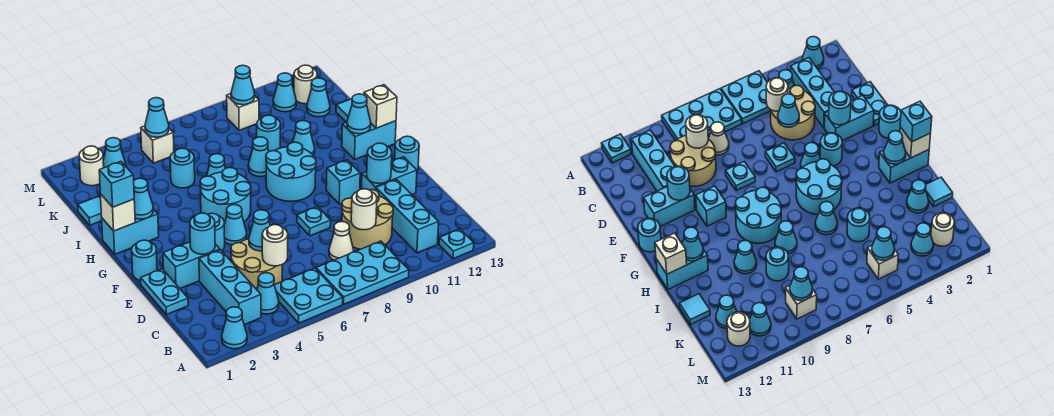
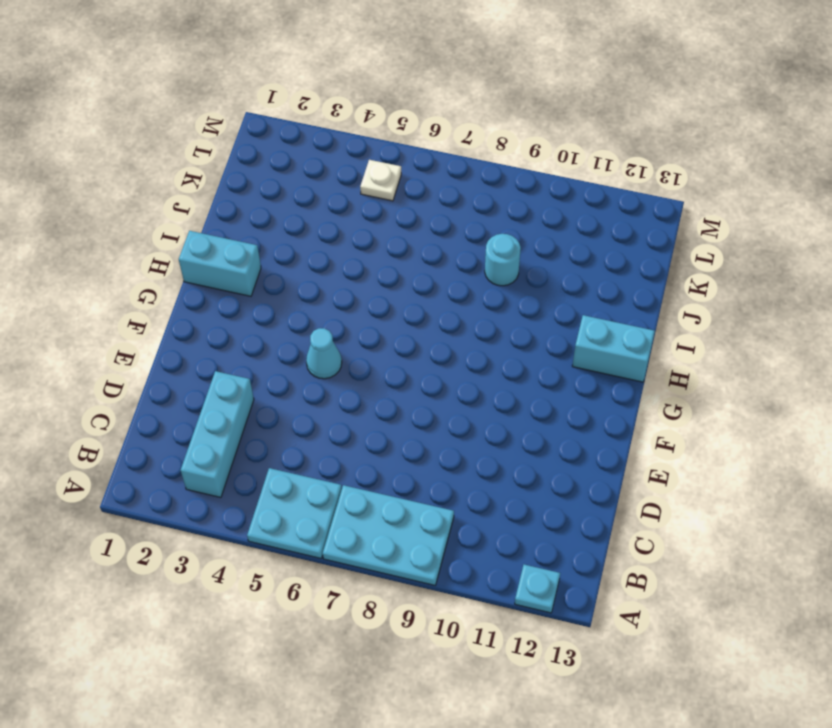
white 1x1 plate [360,160,401,201] -> white 1x1 brick [141,126,174,163]
none -> cyan 1x1 cone [222,307,247,349]
none -> cyan 1x1 cone [257,273,279,314]
none -> cyan 1x3 brick [376,179,439,253]
none -> tan 2x2 round brick [231,239,282,290]

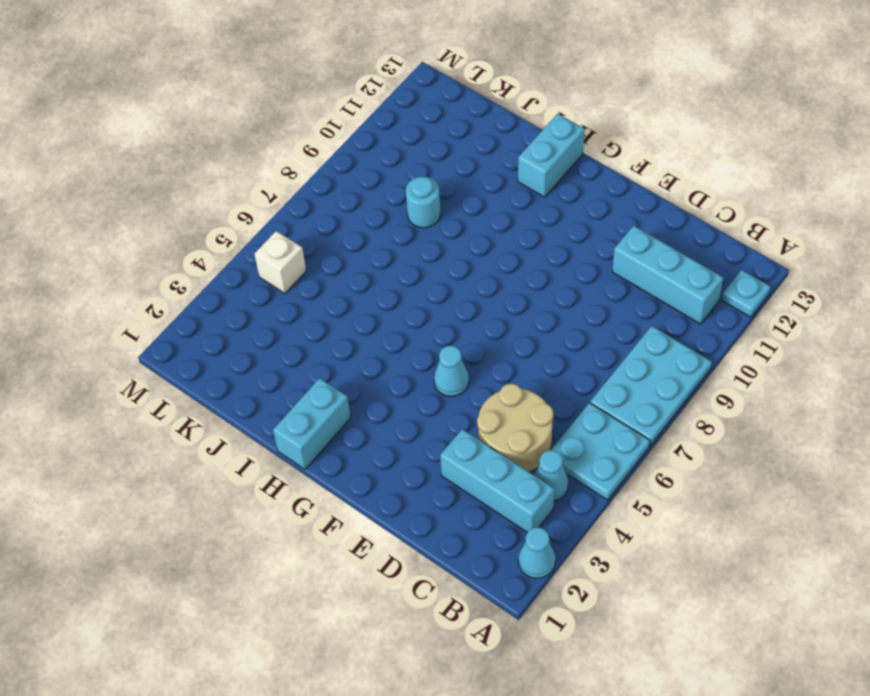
none -> white 1x1 cone [329,222,354,260]
none -> tan 2x2 round brick [342,190,393,249]
none -> cyan 1x2 plate [141,269,188,315]
none -> cyan 1x2 brick [163,242,220,288]

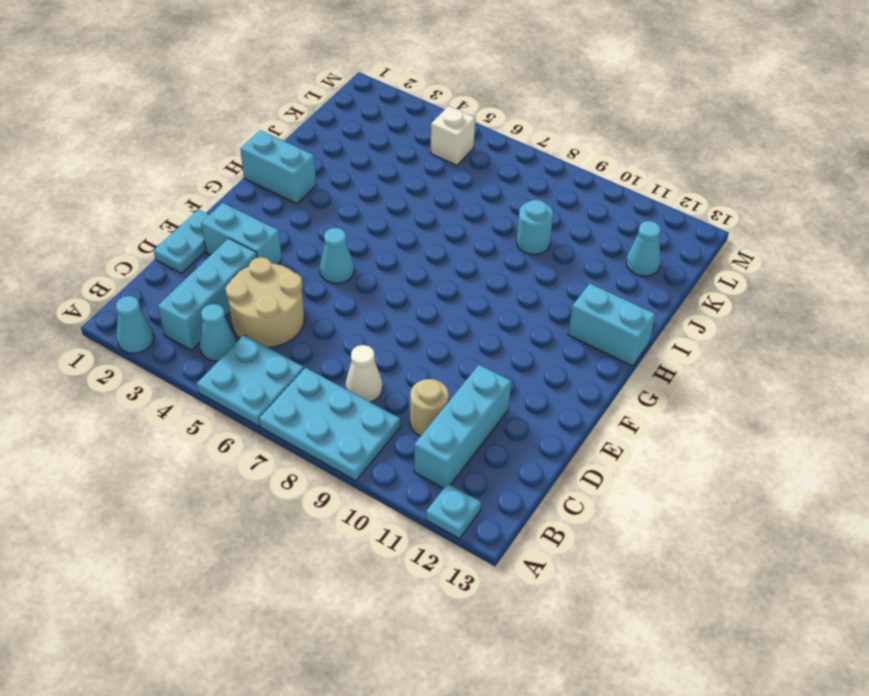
tan 1x1 round brick [410,379,449,436] -> tan 2x2 round brick [342,190,393,249]
none -> cyan 1x1 plate [765,143,795,172]
none -> cyan 1x1 plate [297,207,331,236]
none -> cyan 1x2 brick [362,157,417,194]
none -> cyan 1x1 round brick [132,240,157,281]

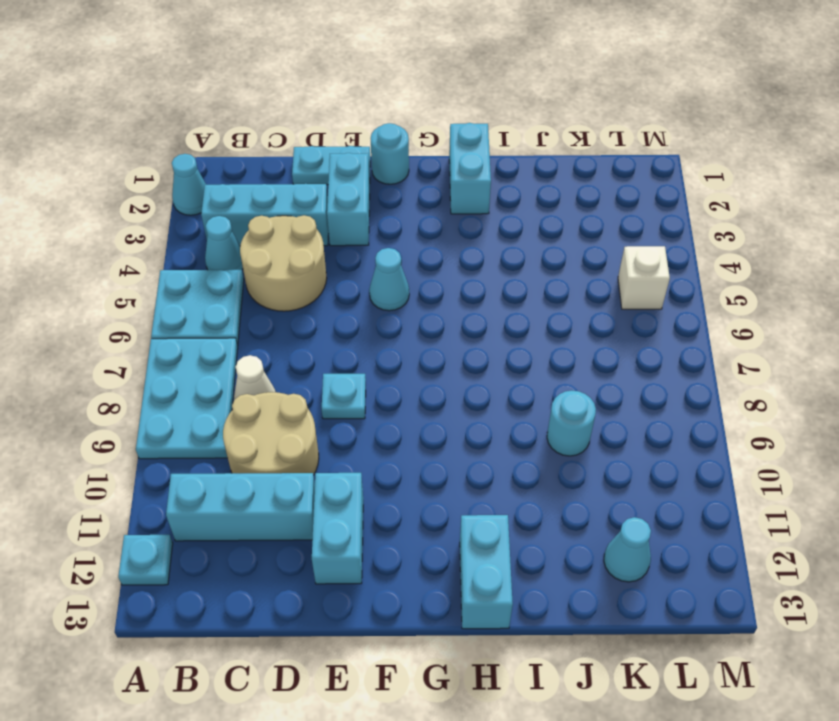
none -> cyan 1x1 plate [765,143,795,172]
none -> cyan 1x1 round brick [208,213,225,251]
none -> cyan 1x1 brick [326,160,360,204]
none -> cyan 1x1 round brick [395,136,419,171]

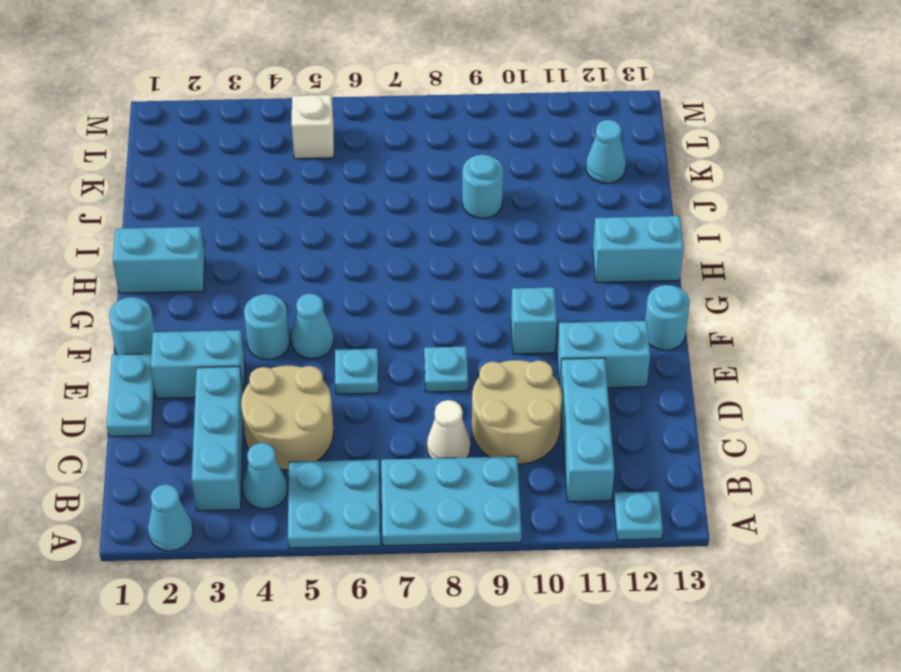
none -> cyan 2x2 round brick [200,168,251,224]
none -> cyan 2x2 round brick [266,142,316,201]
none -> cyan 1x1 cone [207,154,226,176]
none -> cyan 1x1 cone [248,137,269,177]

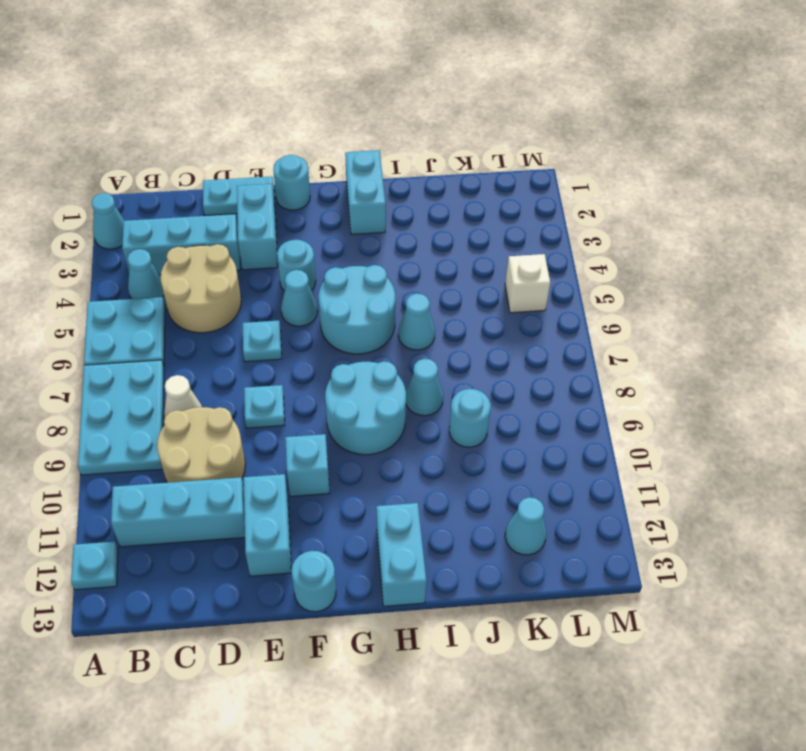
none -> cyan 1x1 cone [293,121,315,156]
none -> cyan 1x1 tile [78,196,102,225]
none -> cyan 1x1 cone [907,180,929,213]
none -> cyan 1x1 round brick [170,148,195,188]

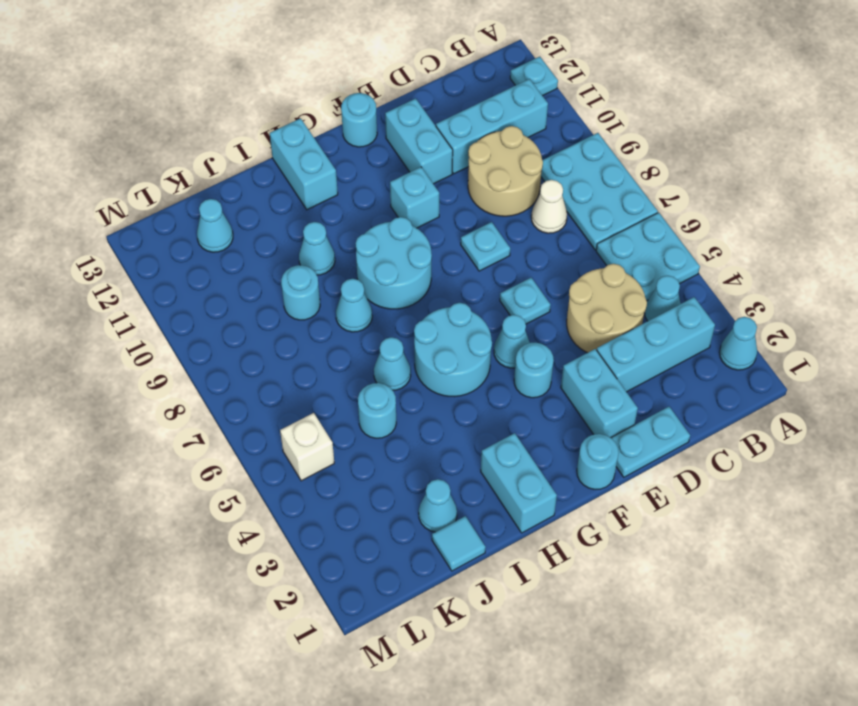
none -> cyan 1x1 tile [336,99,352,122]
none -> white 1x1 round brick [79,146,104,186]
none -> cyan 1x1 cone [103,138,126,168]
none -> white 1x1 brick [227,94,259,130]

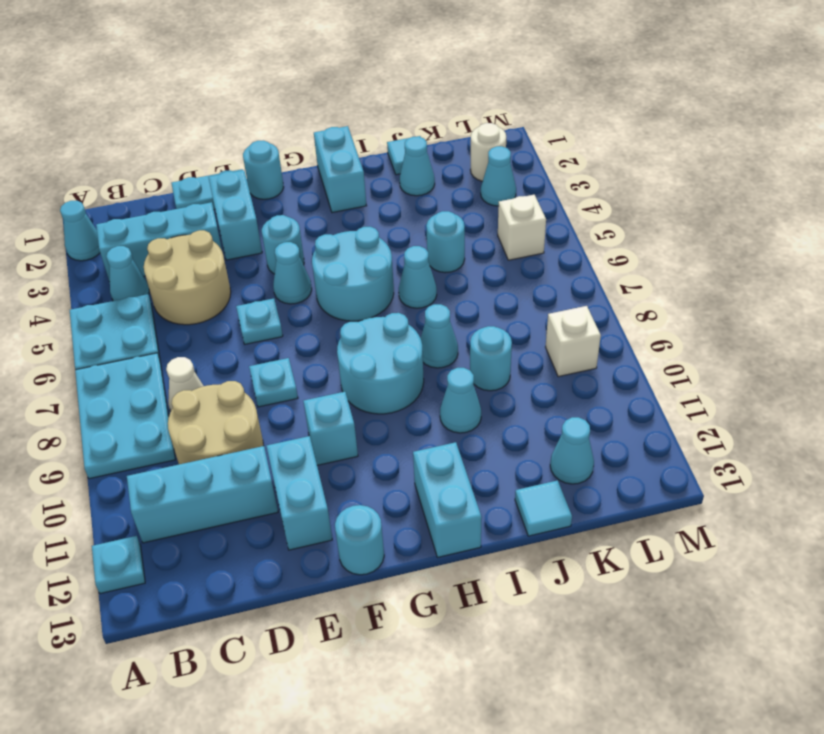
none -> cyan 1x1 cone [273,73,296,112]
none -> white 1x1 round brick [294,65,317,104]
none -> white 1x1 round brick [262,225,288,266]
none -> white 1x1 round brick [351,189,377,230]

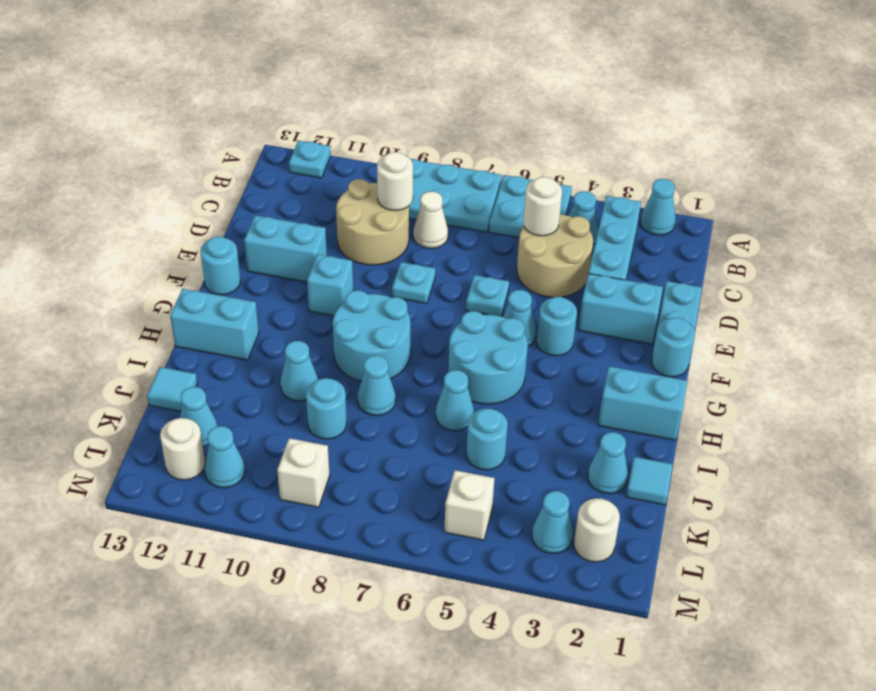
none -> cyan 1x3 brick [376,179,439,253]
none -> cyan 1x1 cone [249,210,270,251]
none -> cyan 1x1 round brick [190,213,215,254]
none -> cyan 1x1 round brick [367,143,392,184]

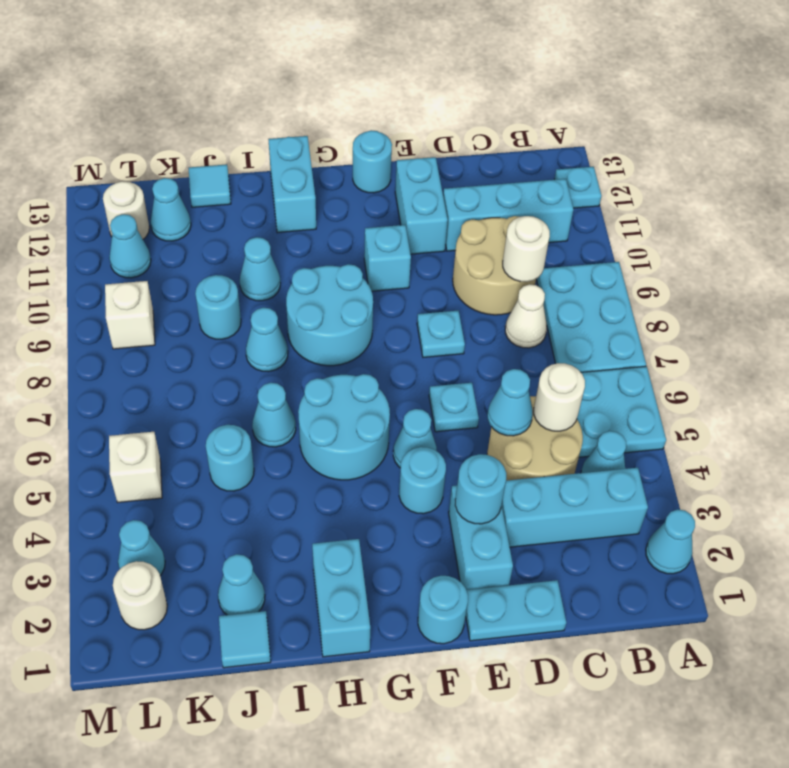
none -> cyan 1x1 round brick [367,143,392,184]
none -> white 1x1 brick [100,194,135,231]
none -> cyan 1x1 cone [134,178,153,219]
none -> cyan 1x1 cone [347,94,371,134]

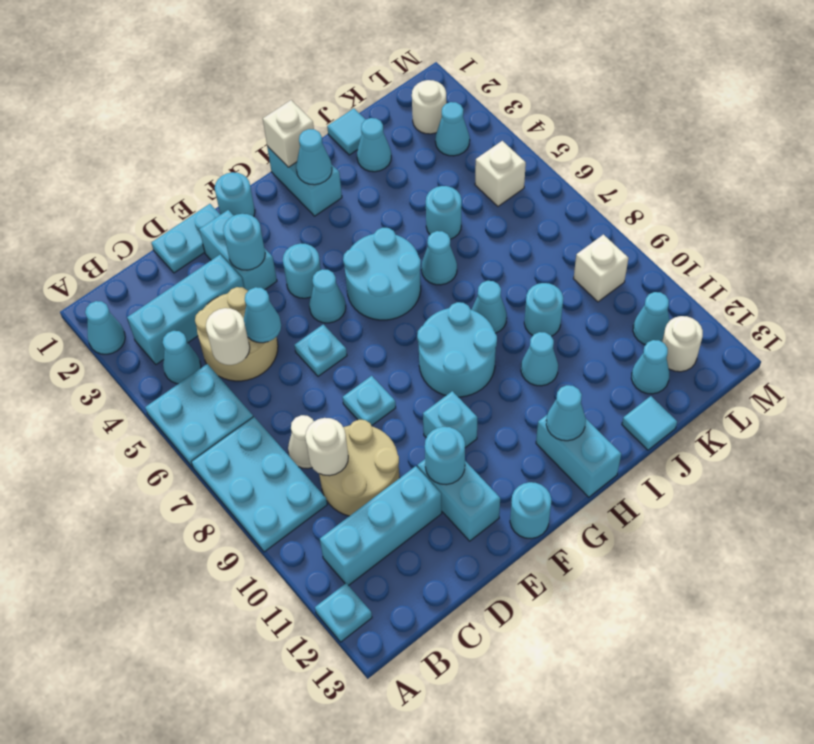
none -> white 1x1 brick [364,85,397,128]
none -> cyan 1x1 cone [145,98,169,137]
none -> cyan 1x1 cone [231,65,255,105]
none -> cyan 1x1 brick [99,162,134,207]

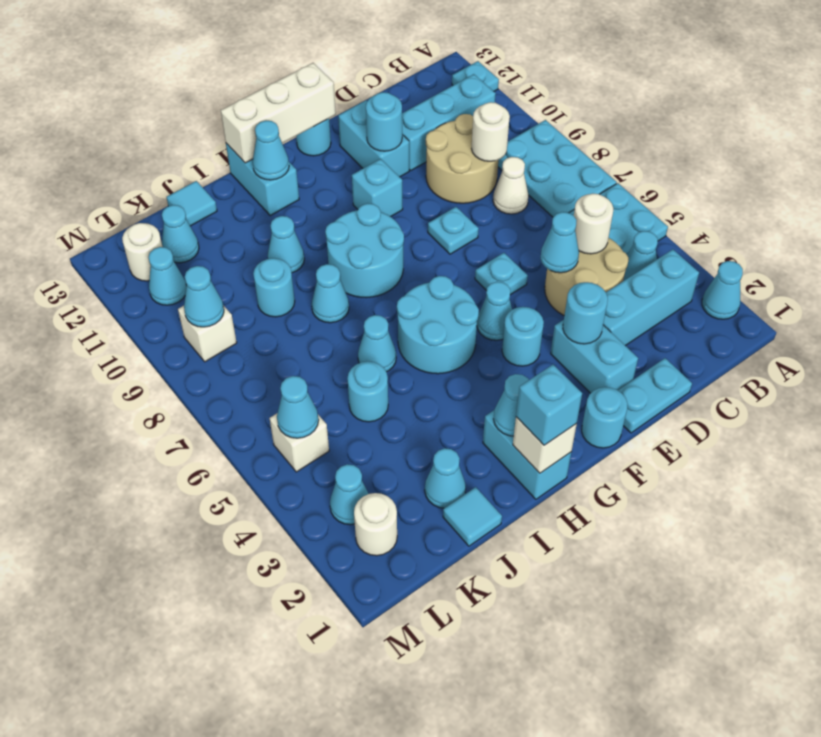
white 1x3 brick [221,63,336,163] -> white 1x1 brick [364,85,397,128]

